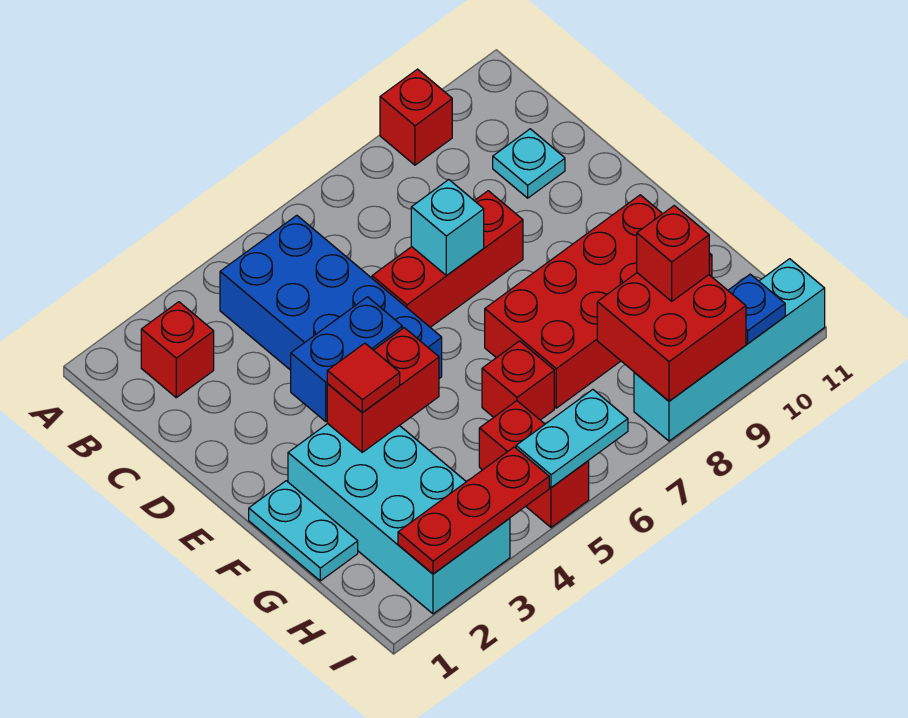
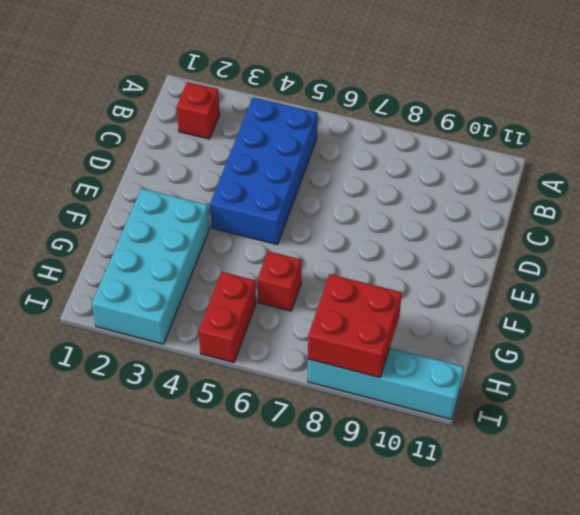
none -> red 1x1 brick [380,69,452,165]
none -> cyan 1x1 plate [493,129,565,198]
none -> red 1x3 brick [372,191,523,327]

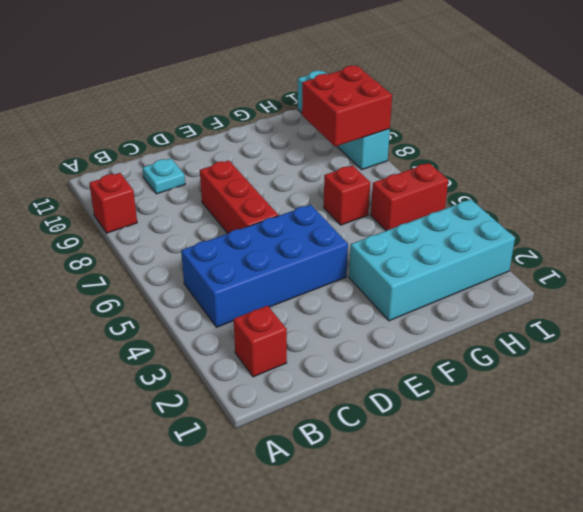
none -> cyan 1x2 plate [249,481,358,581]
none -> red 2x4 brick [485,195,712,408]
none -> cyan 1x1 brick [411,180,484,276]

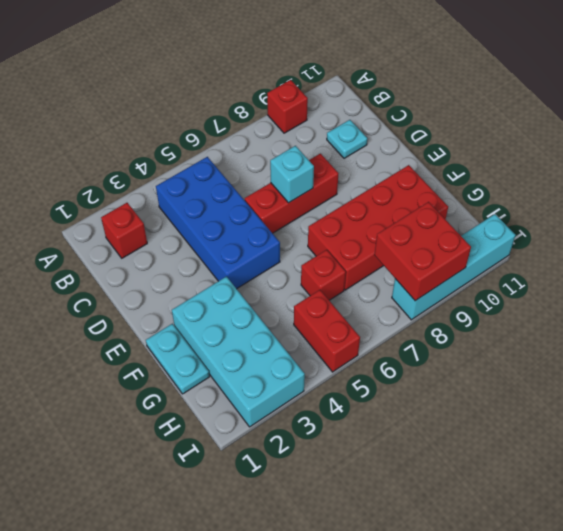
none -> blue 1x2 brick [291,297,402,421]
none -> red 1x2 brick [327,328,439,452]
none -> red 1x3 plate [398,447,549,574]

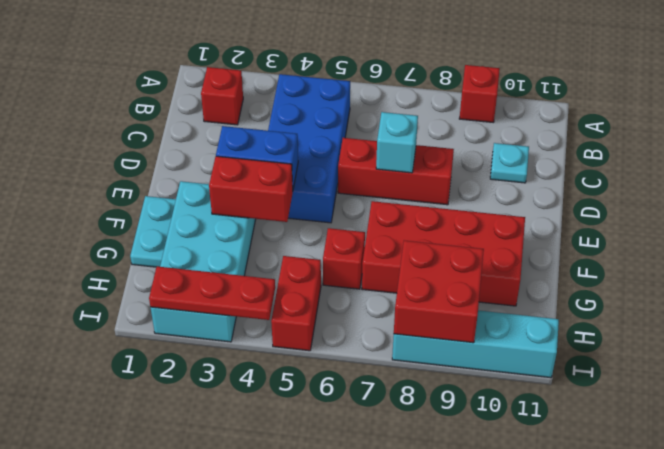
none -> cyan 1x2 plate [516,390,628,487]
none -> blue 1x1 plate [728,274,785,343]
none -> red 1x1 tile [327,343,400,413]

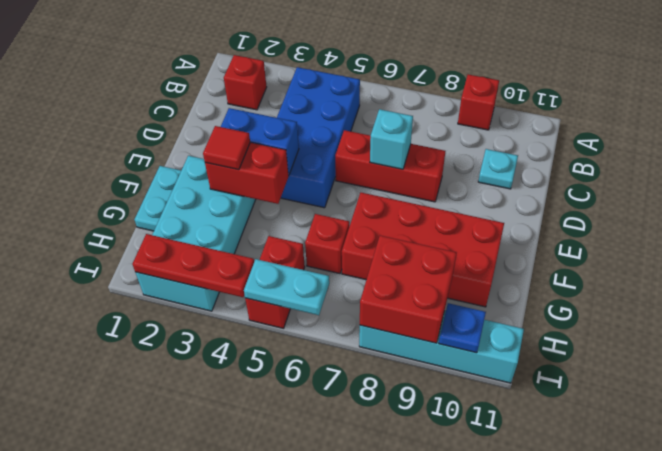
none -> red 1x1 brick [637,206,709,301]

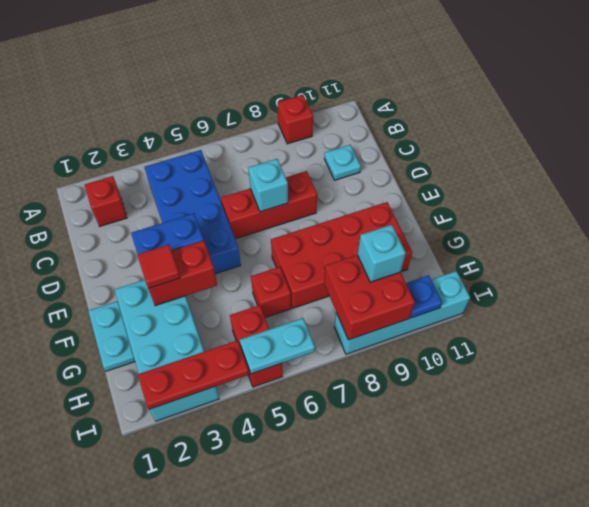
cyan 1x1 brick [358,225,406,282] -> red 1x1 brick [637,206,709,301]

